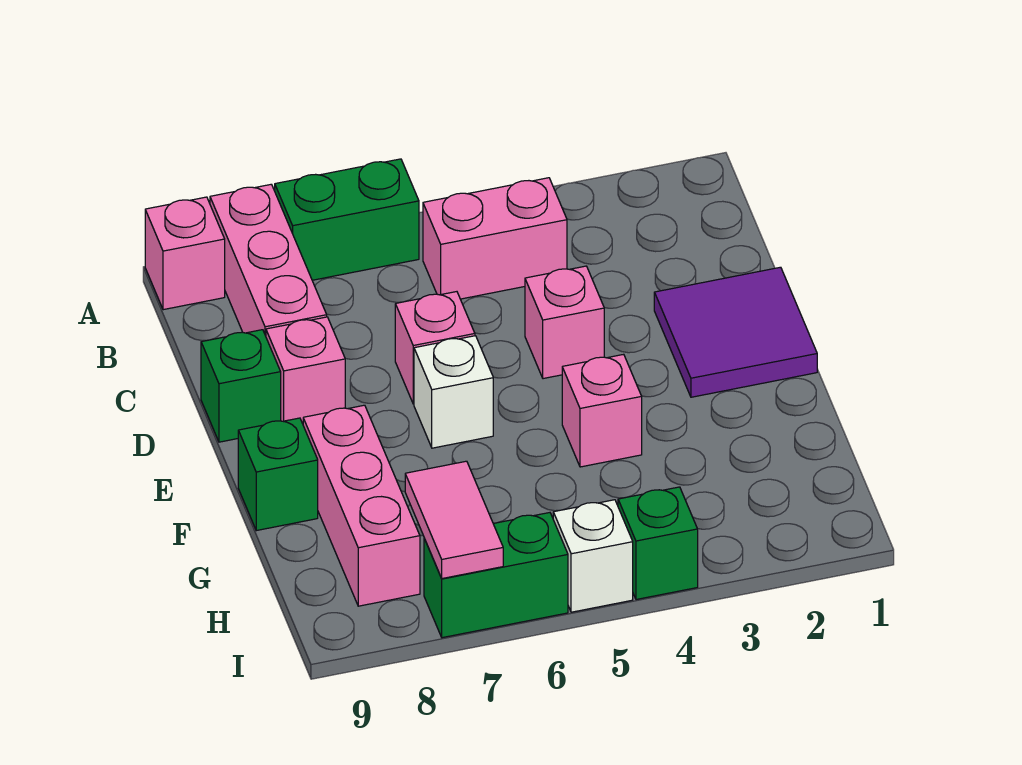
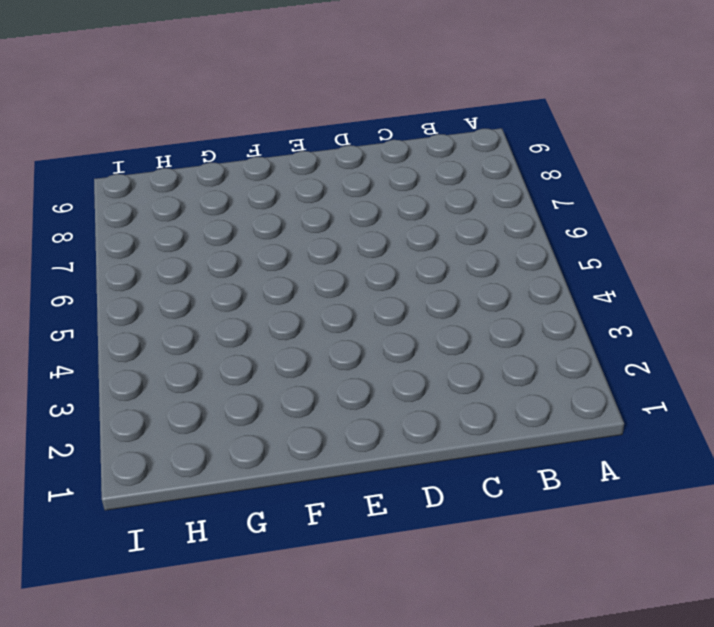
none -> green 1x2 brick [275,159,419,280]
none -> pink 1x3 brick [210,184,327,336]
none -> pink 1x1 brick [145,197,225,310]

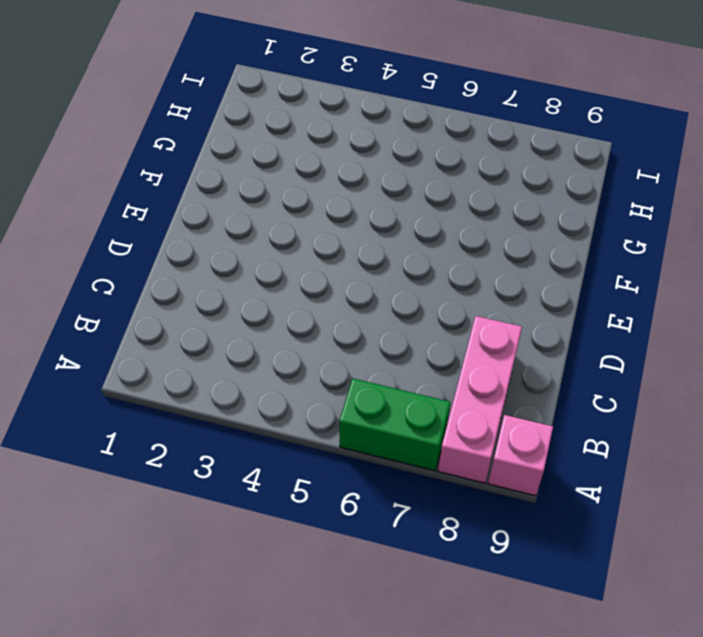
none -> pink 1x2 brick [423,178,567,299]
none -> purple 2x2 tile [654,267,817,397]
none -> pink 1x1 brick [525,266,604,379]

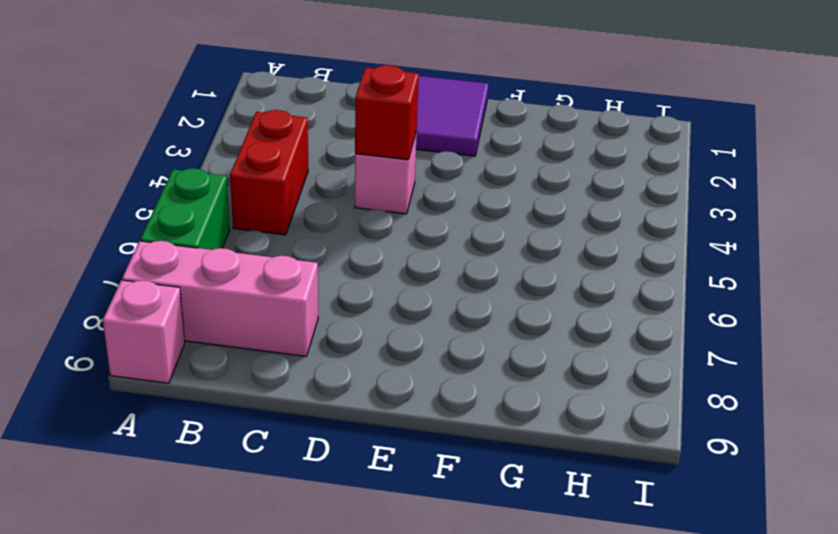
red 1x2 brick [230,110,308,235] -> pink 1x2 brick [423,178,567,299]
red 1x1 brick [355,65,419,160] -> none
none -> pink 1x1 brick [395,292,475,404]
none -> pink 1x1 brick [266,317,345,424]
none -> green 1x1 brick [201,330,281,442]

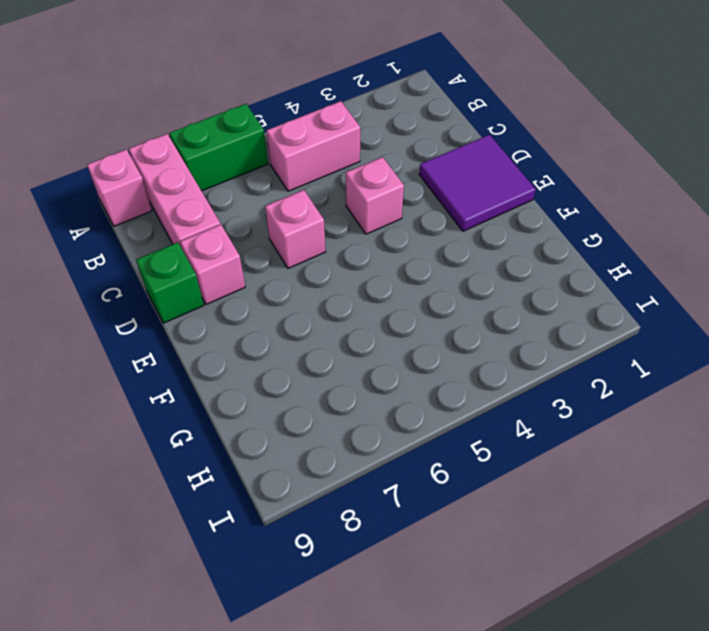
none -> white 1x1 brick [414,336,493,448]
none -> pink 1x1 brick [562,354,642,467]
none -> pink 1x3 brick [303,405,420,606]

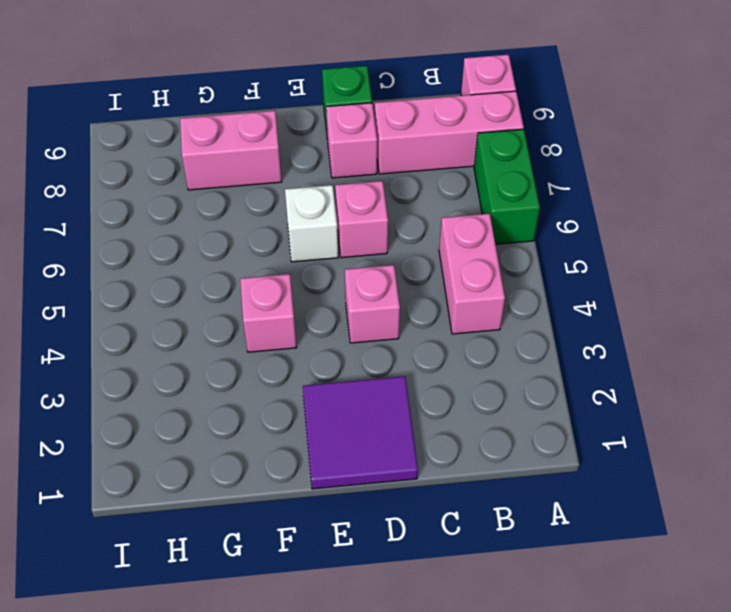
pink 1x2 brick [180,111,282,190] -> pink 1x3 brick [303,405,420,606]
none -> green 1x1 brick [238,418,318,531]
none -> green 1x1 brick [618,487,698,600]
none -> white 1x1 brick [553,500,633,612]

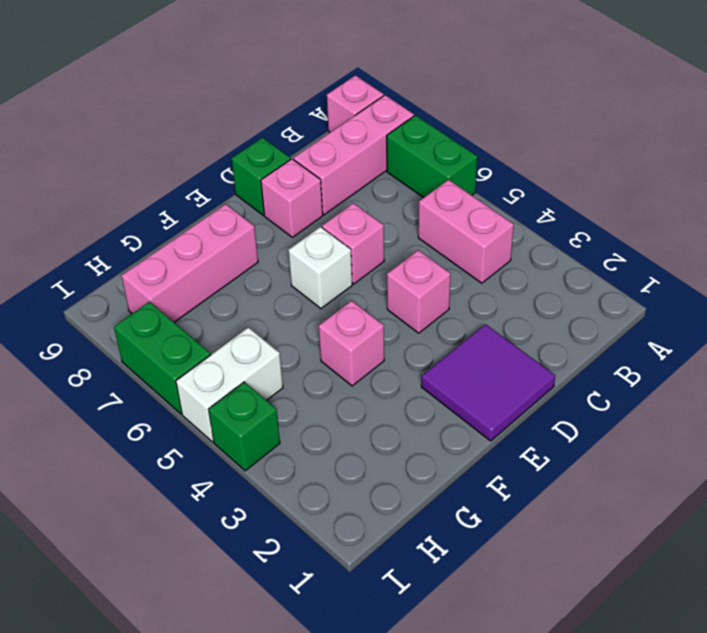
white 1x2 brick [176,327,283,442] -> white 1x1 brick [553,500,633,612]
none -> green 1x1 brick [238,418,318,531]
none -> pink 1x2 tile [405,461,503,578]

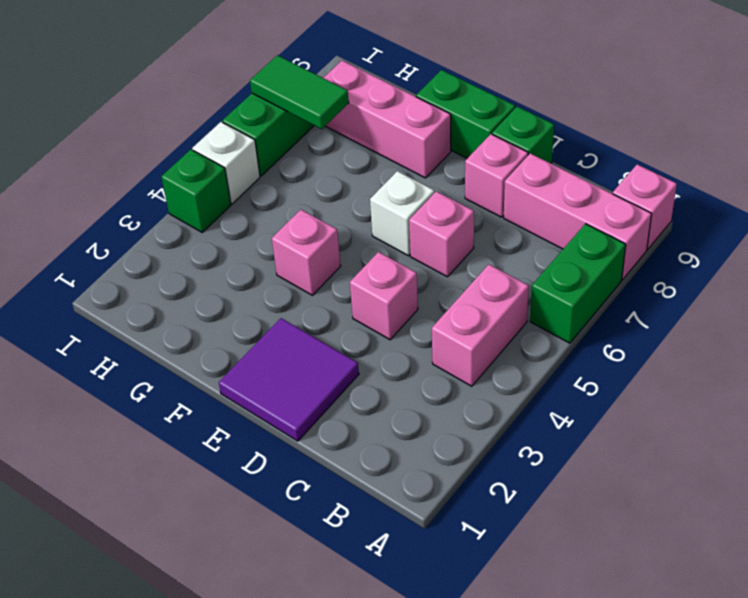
green 1x2 brick [416,70,515,158] -> green 1x1 brick [238,418,318,531]
green 1x2 tile [250,55,349,129] -> pink 1x2 tile [405,461,503,578]

